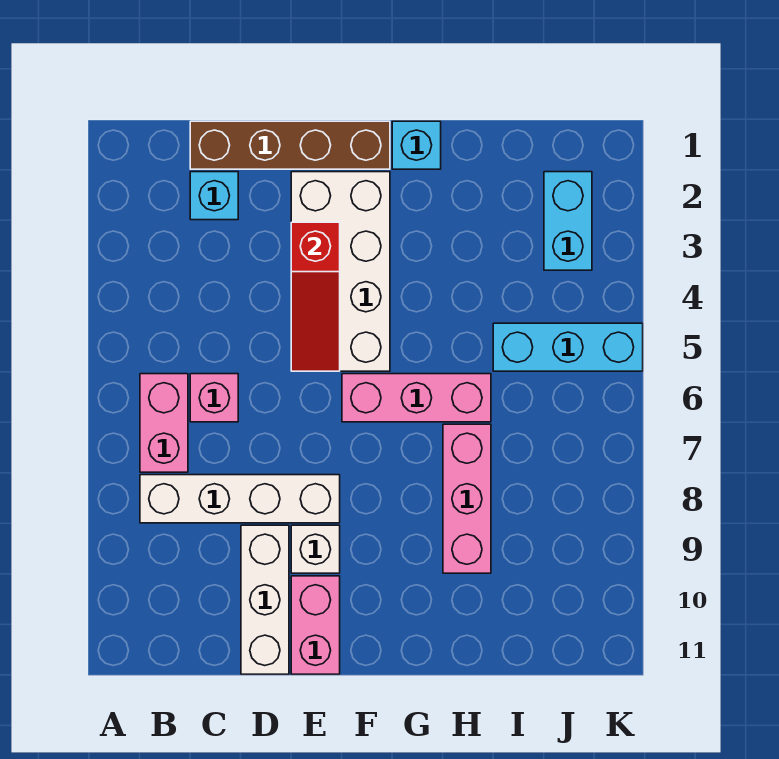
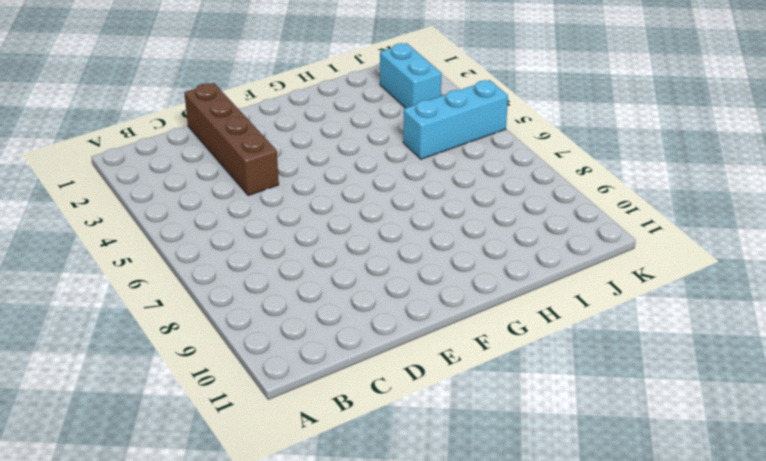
brown 1x4 brick [184,83,279,196] -> brown 1x4 brick turned to [190,121,390,169]
none -> pink 1x2 brick [140,374,188,472]
none -> white 1x4 brick [140,475,340,523]
none -> cyan 1x1 brick [190,172,238,220]

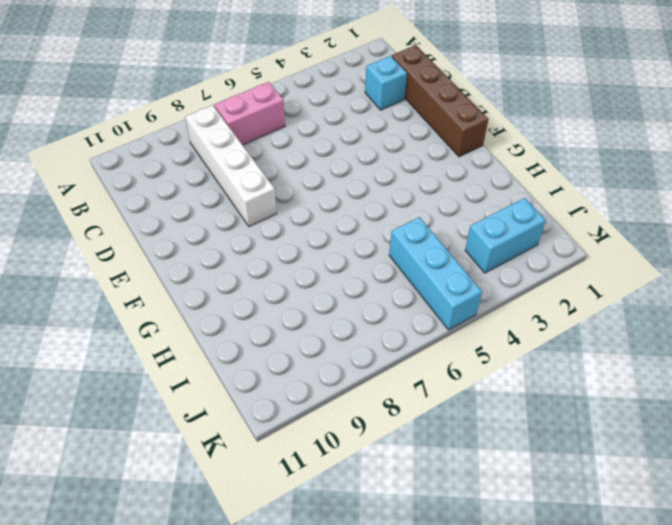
none -> pink 1x1 brick [190,374,238,422]
none -> white 1x3 brick [241,525,289,674]
none -> white 2x4 brick [291,172,390,371]

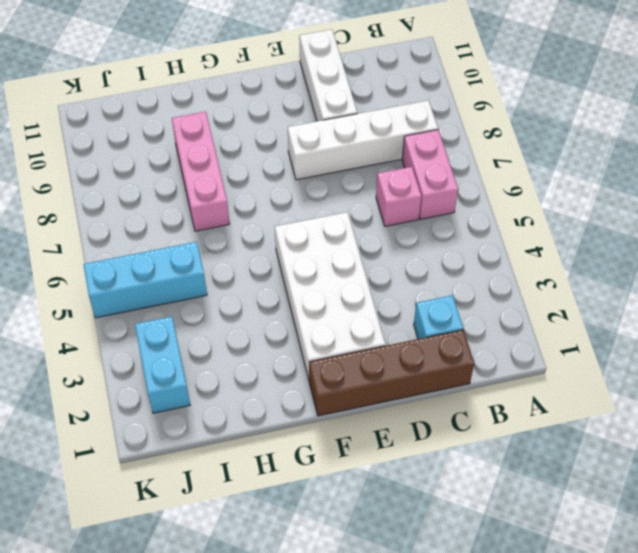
none -> white 1x1 brick [291,525,340,573]
none -> pink 1x2 brick [291,576,340,674]
none -> pink 1x3 brick [342,374,491,422]

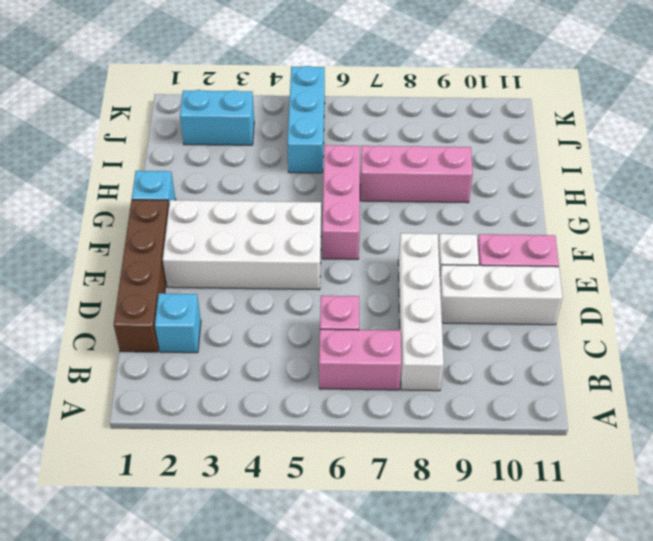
none -> red 1x3 slope [291,222,340,371]

